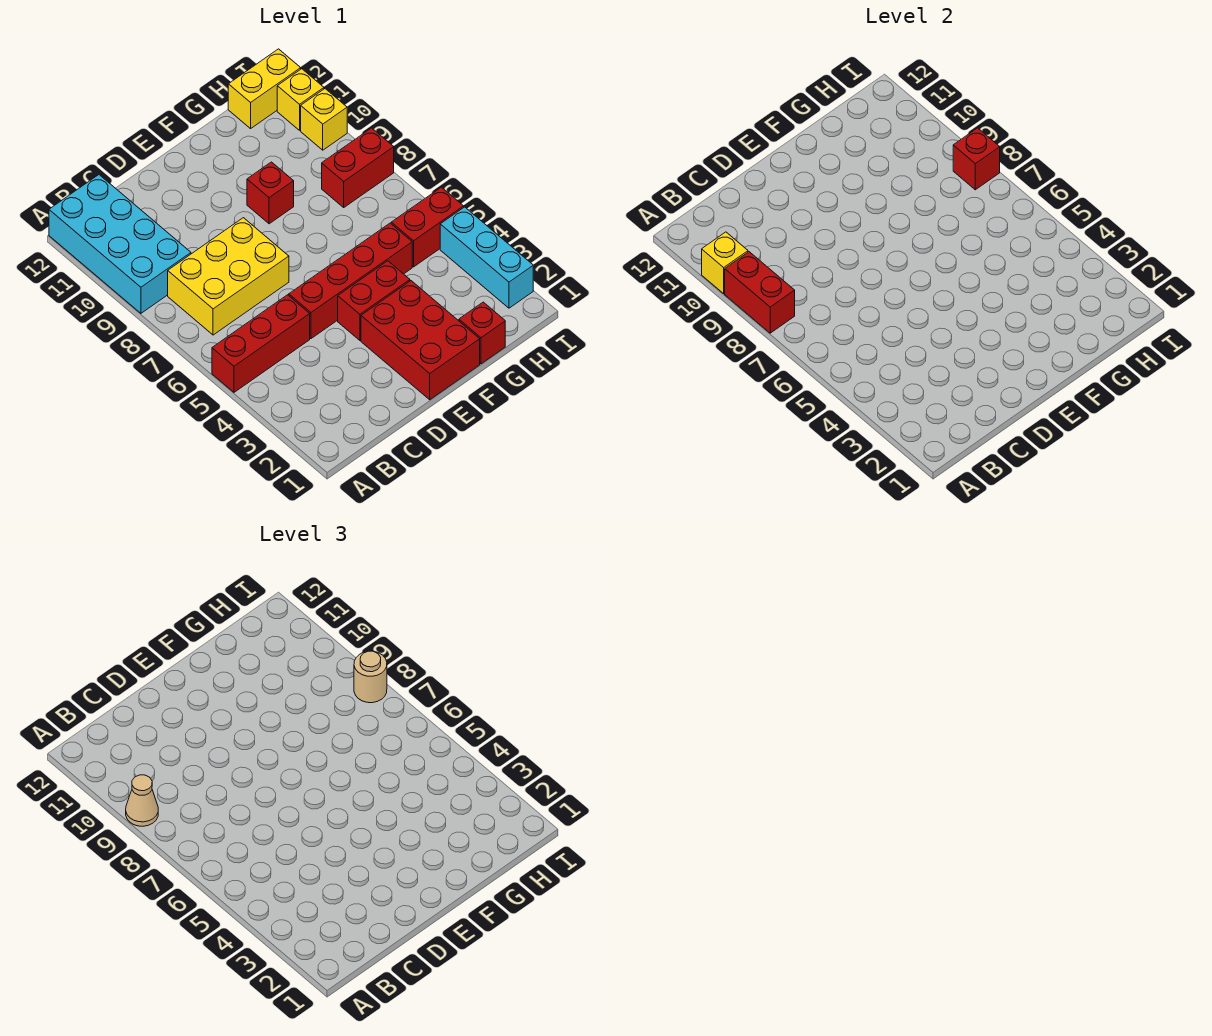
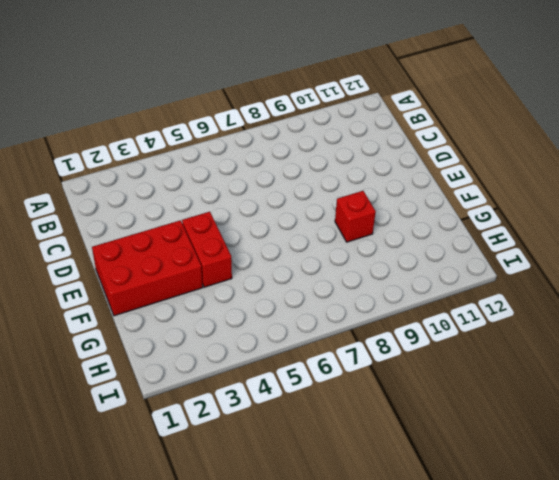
none -> red 1x3 brick [212,295,310,392]
none -> cyan 2x4 brick [49,175,191,313]
none -> yellow 2x3 brick [168,218,289,335]

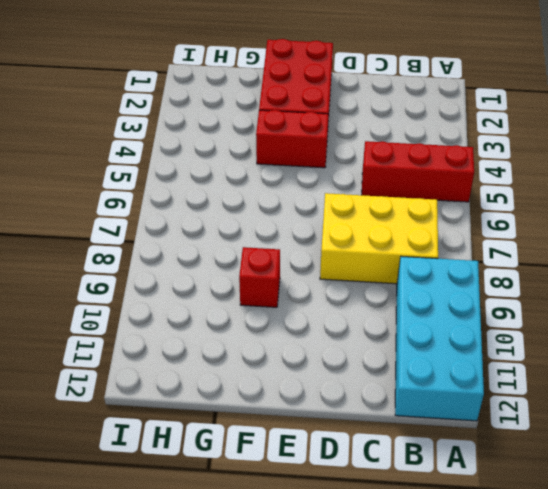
none -> red 1x4 brick [289,223,412,339]
none -> red 1x1 brick [459,302,505,364]
none -> red 1x2 brick [391,187,464,267]

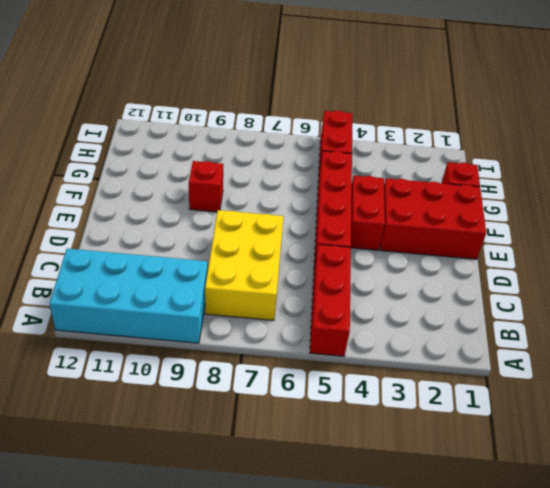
none -> red 1x2 brick [322,128,394,207]
none -> yellow 1x2 brick [228,49,301,129]
none -> cyan 1x3 brick [440,207,533,308]

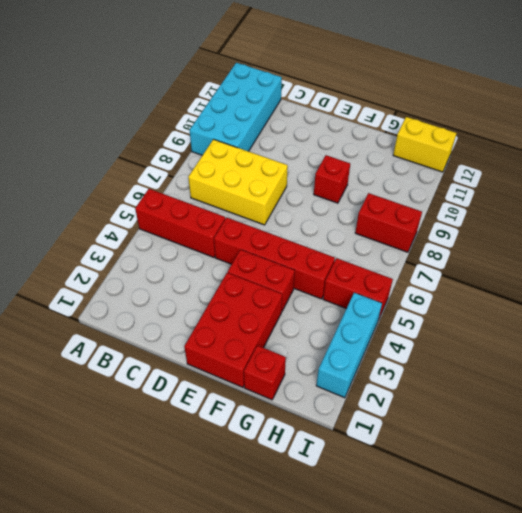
none -> yellow 1x1 brick [301,89,347,150]
none -> yellow 1x1 brick [277,69,324,130]
none -> red 1x2 brick [725,252,795,333]

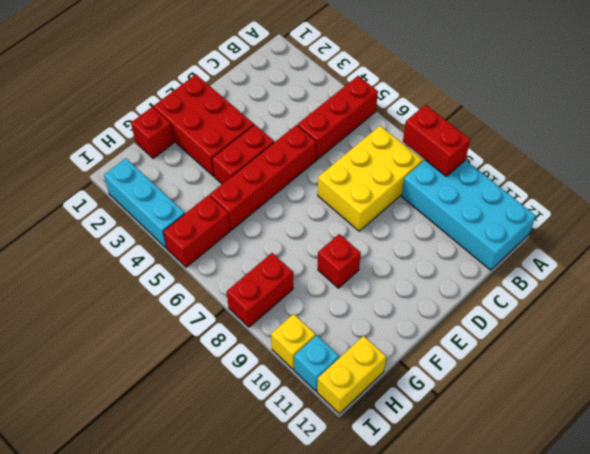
cyan 1x1 brick [294,335,339,391] -> yellow 1x1 brick [277,69,324,130]
none -> yellow 1x1 brick [702,232,748,293]
none -> red 1x1 brick [953,128,1000,190]
none -> tan 1x1 cone [126,775,158,826]

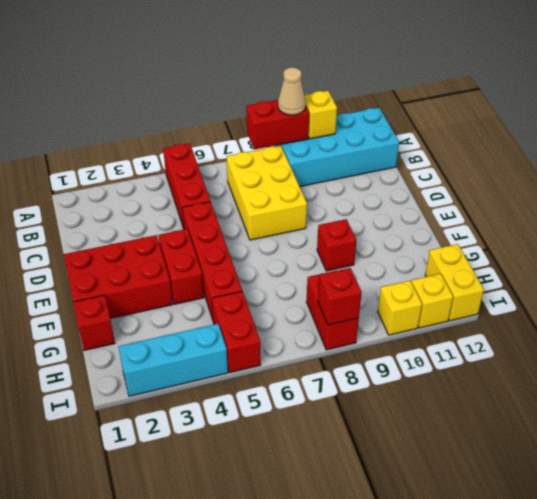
none -> tan 1x1 round brick [354,651,387,703]

